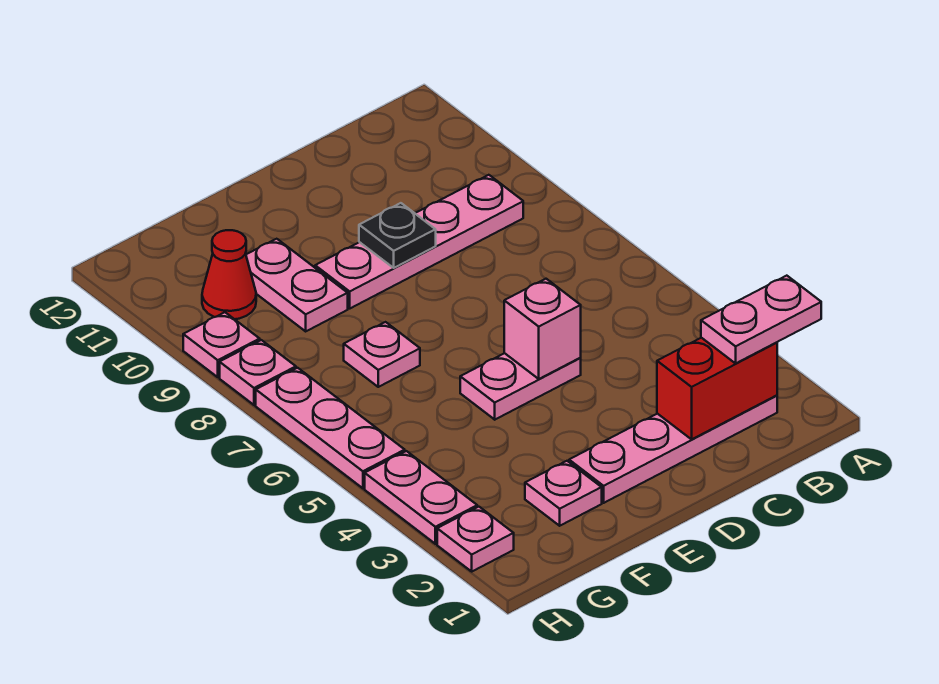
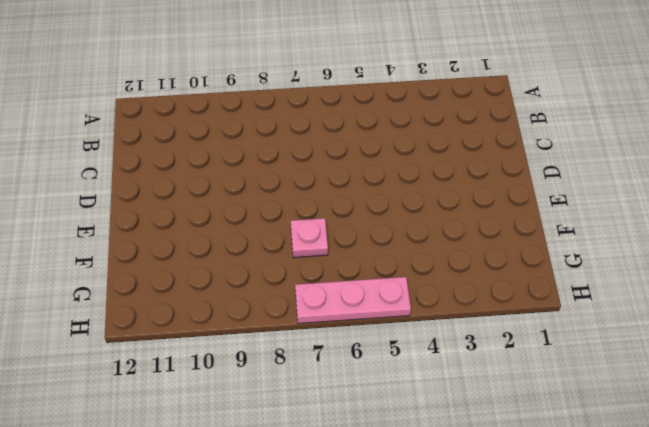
none -> pink 1x4 plate [569,395,777,503]
none -> pink 1x4 plate [315,175,523,308]
none -> pink 1x2 plate [460,353,581,420]

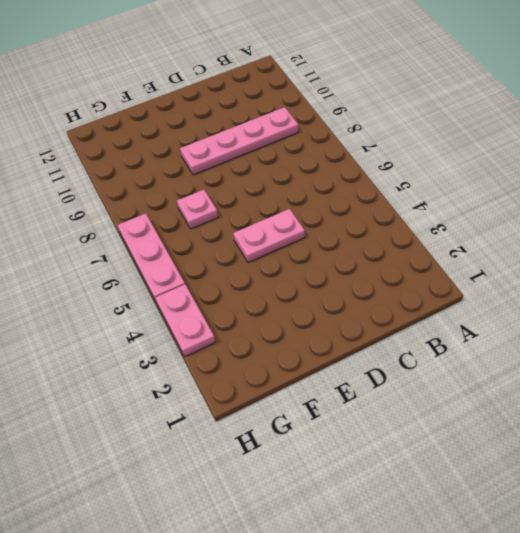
none -> pink 1x4 plate [569,395,777,503]
none -> pink 1x1 plate [525,461,602,526]
none -> pink 1x2 plate [246,239,348,331]

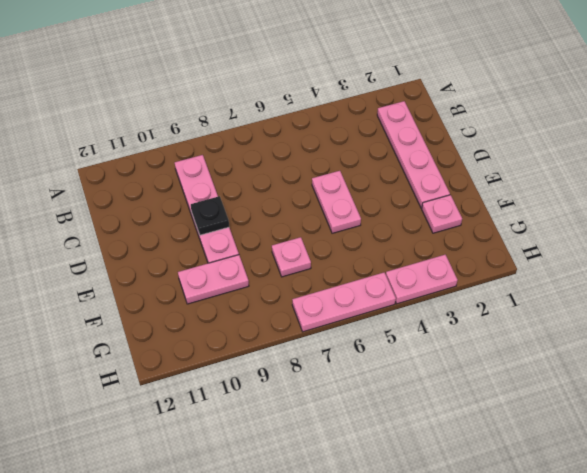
none -> red 1x1 cone [202,230,256,319]
none -> pink 1x1 plate [437,507,514,571]
none -> pink 1x1 plate [220,340,296,405]

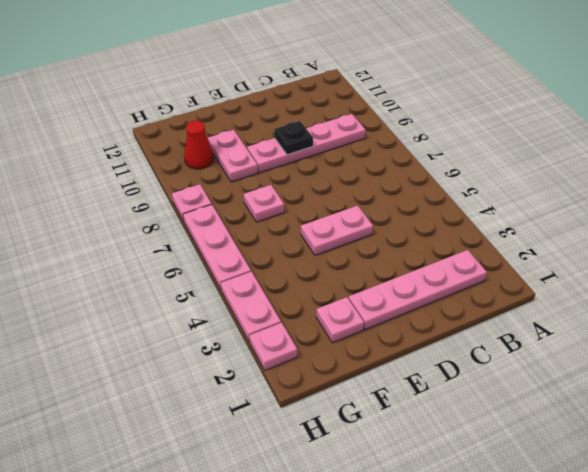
none -> pink 1x1 plate [183,312,260,377]
none -> red 1x2 brick [657,338,777,439]
none -> pink 1x1 brick [504,279,581,379]

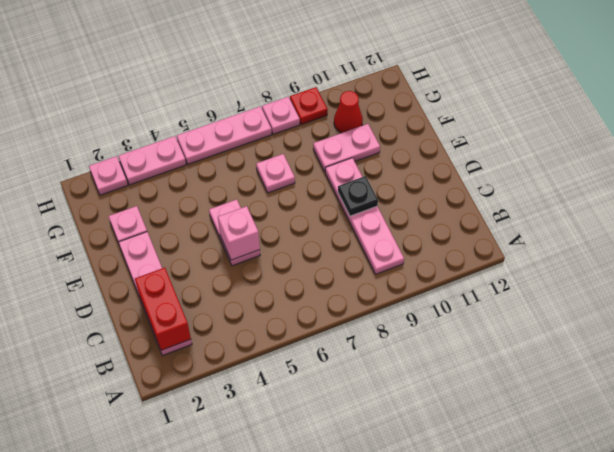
red 1x1 plate [290,87,328,124] -> pink 1x1 plate [183,312,260,377]
none -> pink 1x2 plate [701,276,821,363]

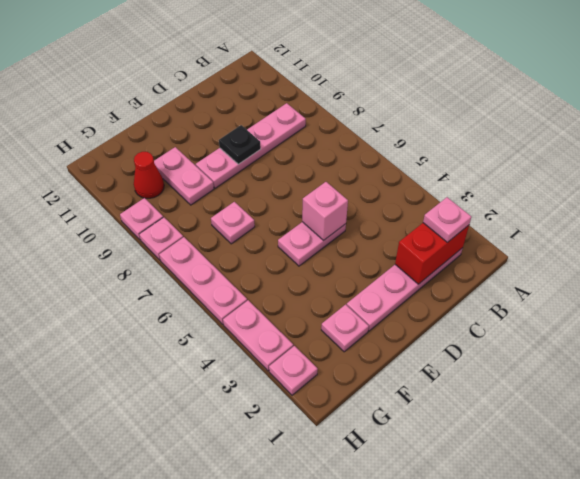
pink 1x1 plate [423,197,471,242] -> pink 1x2 plate [701,276,821,363]

